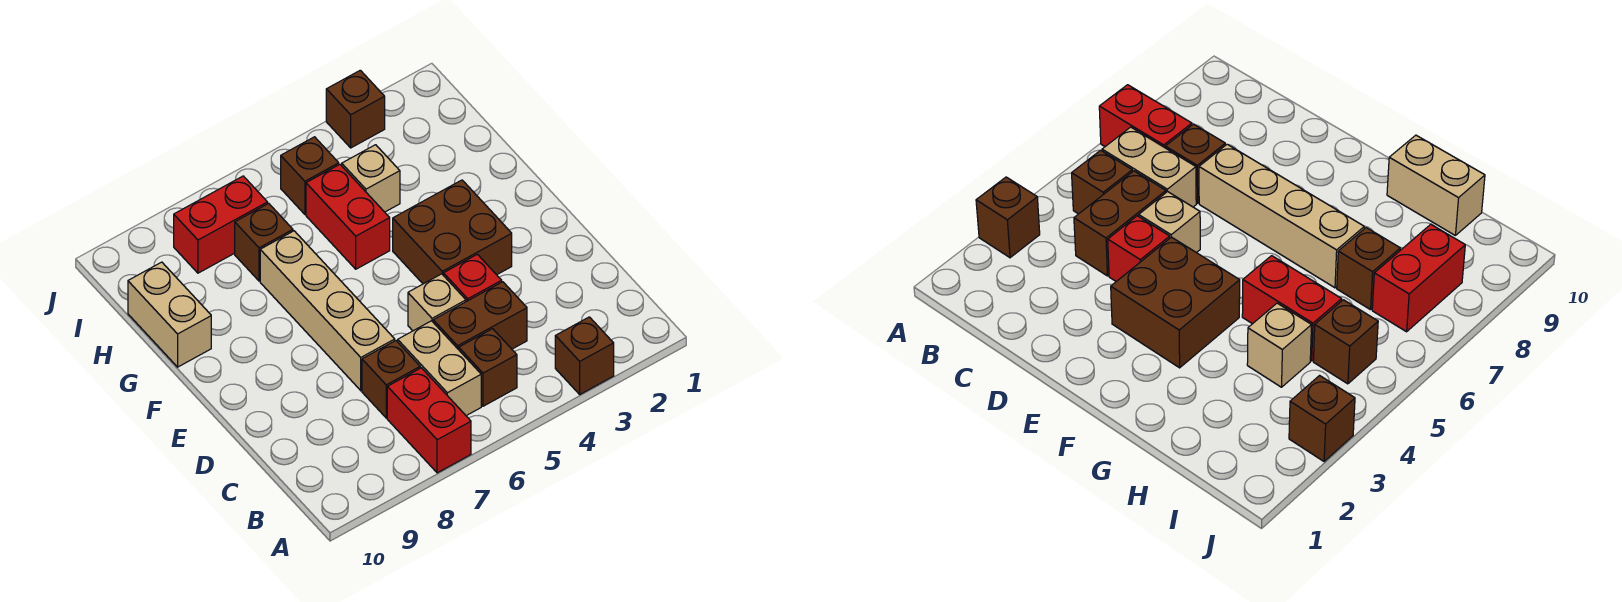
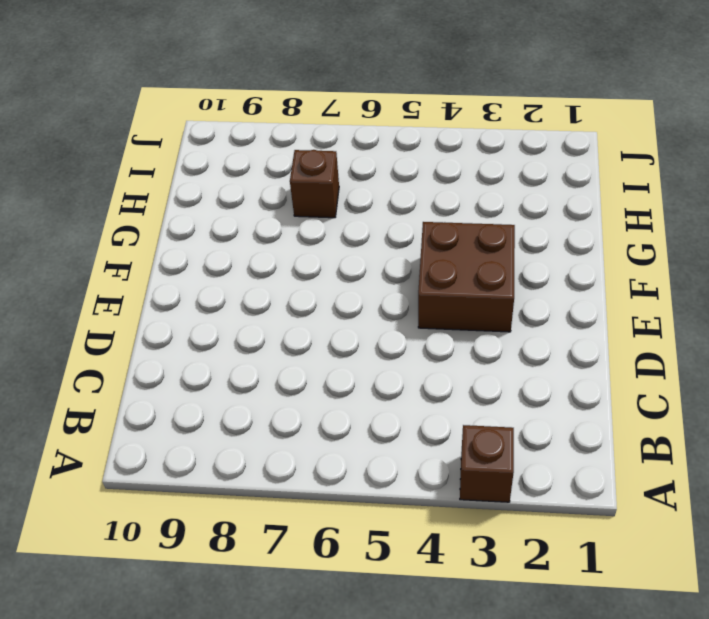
none -> red 1x2 brick [387,368,471,473]
none -> brown 1x1 brick [459,329,517,406]
none -> tan 1x2 brick [398,321,481,416]

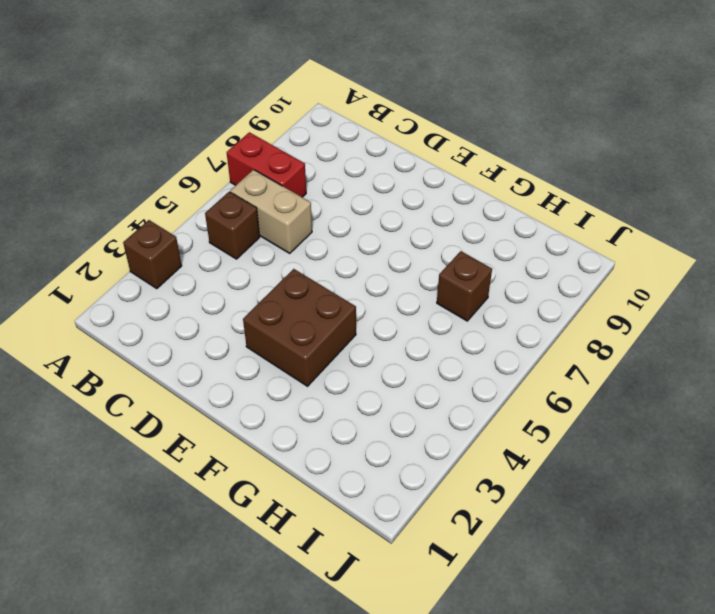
none -> brown 1x2 brick [433,282,527,350]
none -> brown 1x1 brick [362,341,420,418]
none -> red 1x1 brick [443,254,502,302]

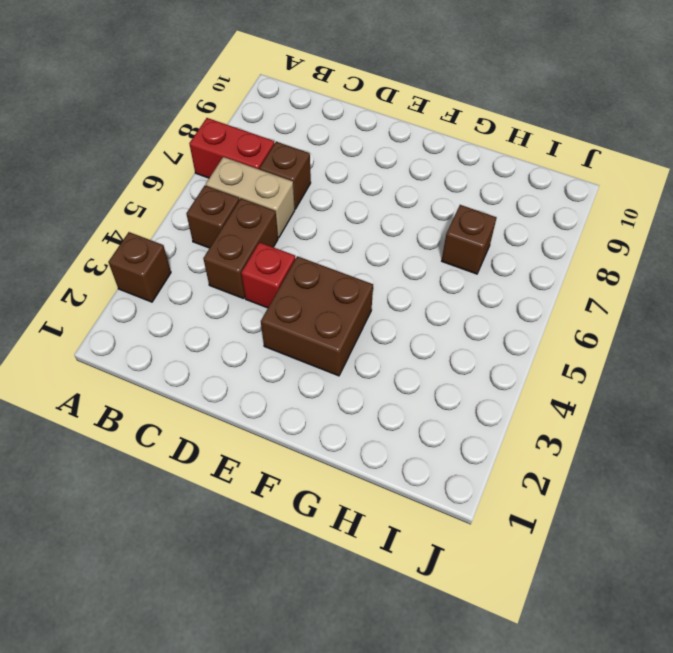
none -> tan 1x1 brick [408,274,466,331]
none -> tan 1x4 brick [260,231,395,391]
none -> red 1x2 brick [306,164,390,269]

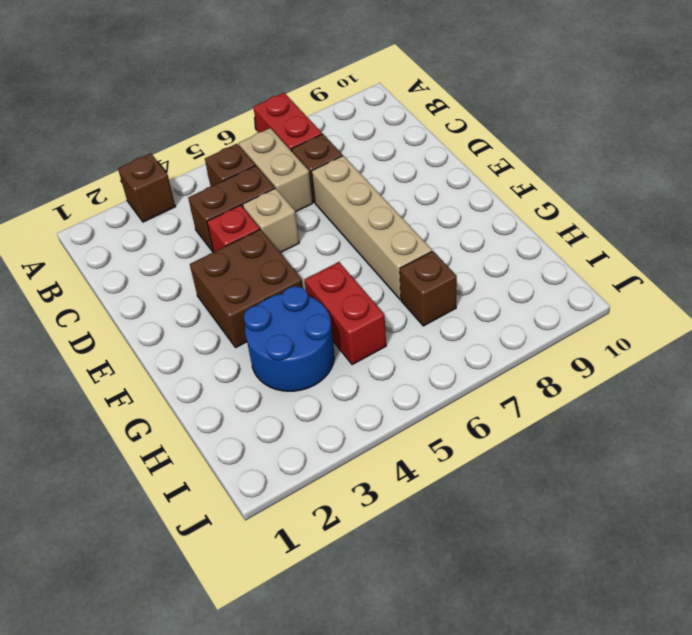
blue 2x2 round brick [244,286,334,391] -> tan 1x1 brick [342,145,400,212]
none -> tan 1x2 brick [128,262,211,367]
none -> brown 1x1 brick [281,137,339,214]
none -> red 1x2 brick [174,176,268,273]

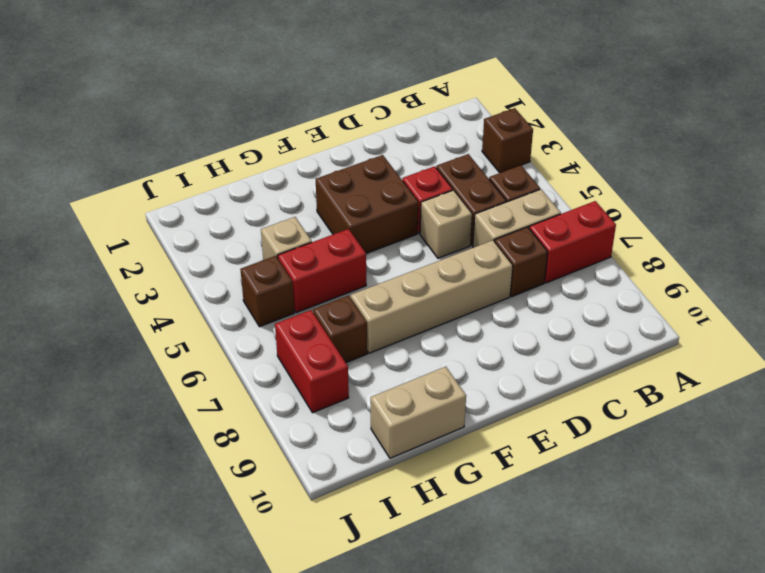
none -> brown 1x1 brick [326,70,385,148]

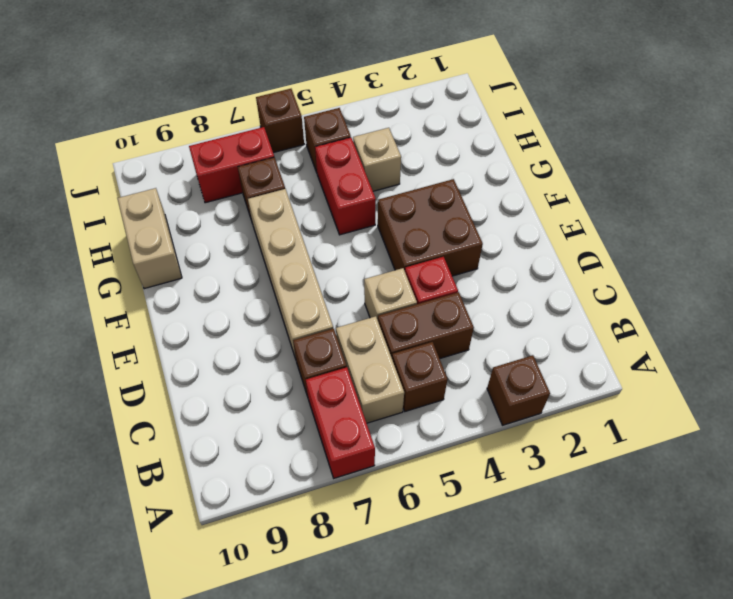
brown 1x1 brick [256,89,304,153] -> brown 1x1 brick moved to [326,70,385,148]

